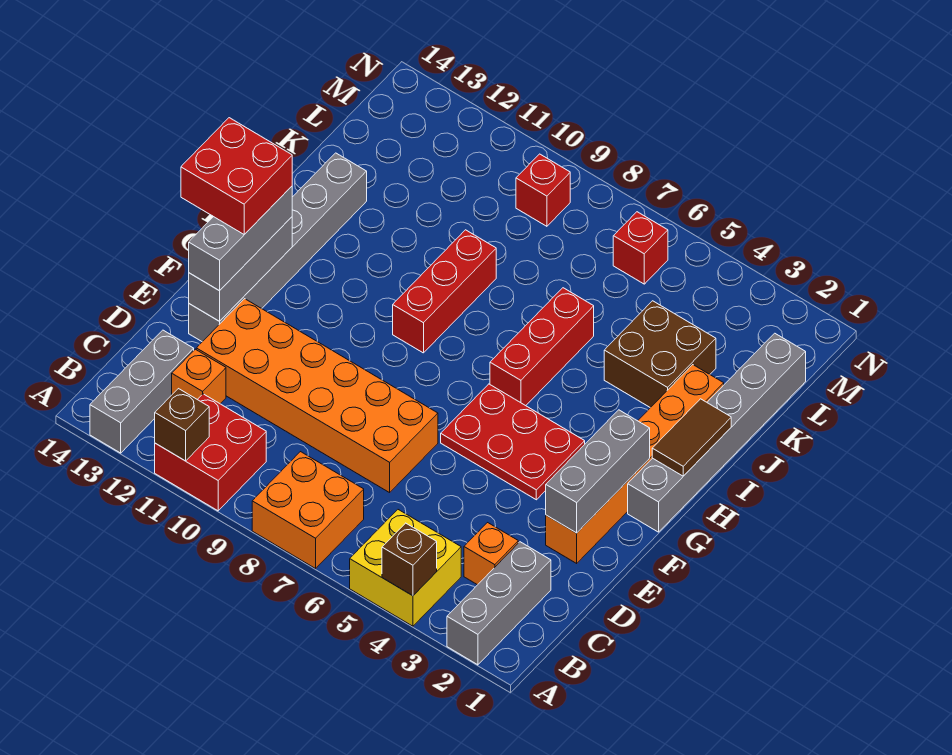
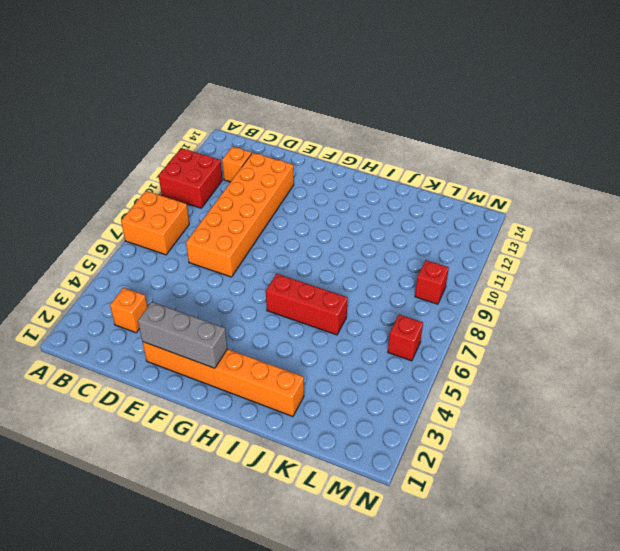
none -> grey 1x3 brick [447,542,551,665]
none -> yellow 2x2 brick [350,510,461,626]
none -> grey 1x3 brick [90,330,194,453]

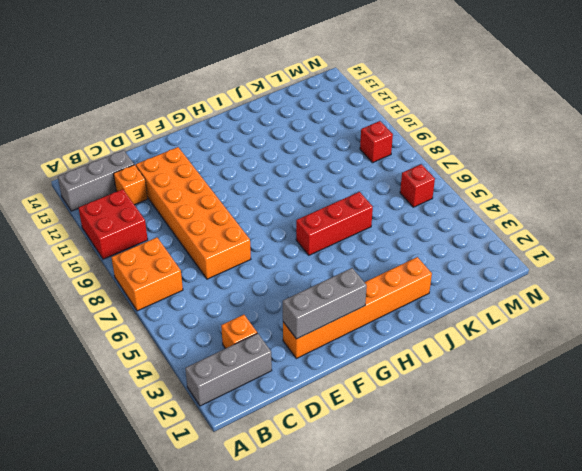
none -> yellow 2x2 brick [350,510,461,626]
none -> grey 1x6 brick [189,153,367,342]
none -> red 2x3 plate [441,384,585,500]

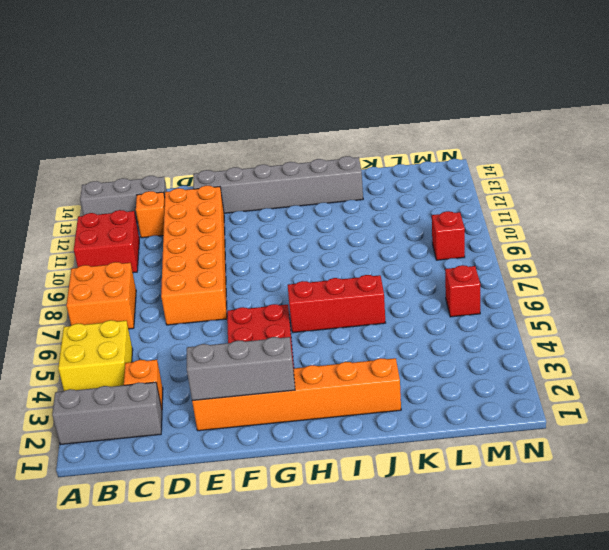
none -> grey 1x6 brick [628,333,806,532]
none -> red 1x3 brick [393,230,496,353]
none -> brown 2x2 brick [604,301,716,408]

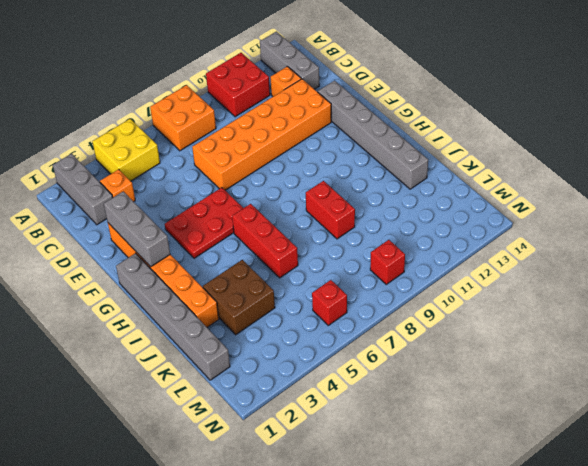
red 1x2 brick [306,181,355,239] -> red 1x3 brick [393,230,496,353]
none -> brown 1x1 brick [382,523,437,596]
none -> brown 1x1 brick [155,389,209,461]
none -> grey 1x3 brick [189,217,292,321]

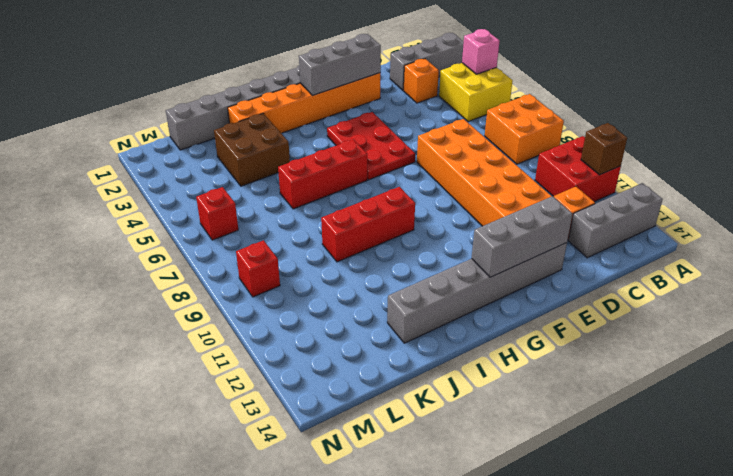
pink 1x1 brick [462,29,500,74] -> brown 1x1 brick [382,523,437,596]
none -> brown 1x2 tile [652,399,731,476]
none -> grey 1x3 brick [189,186,292,291]
none -> red 2x2 brick [181,118,292,234]

